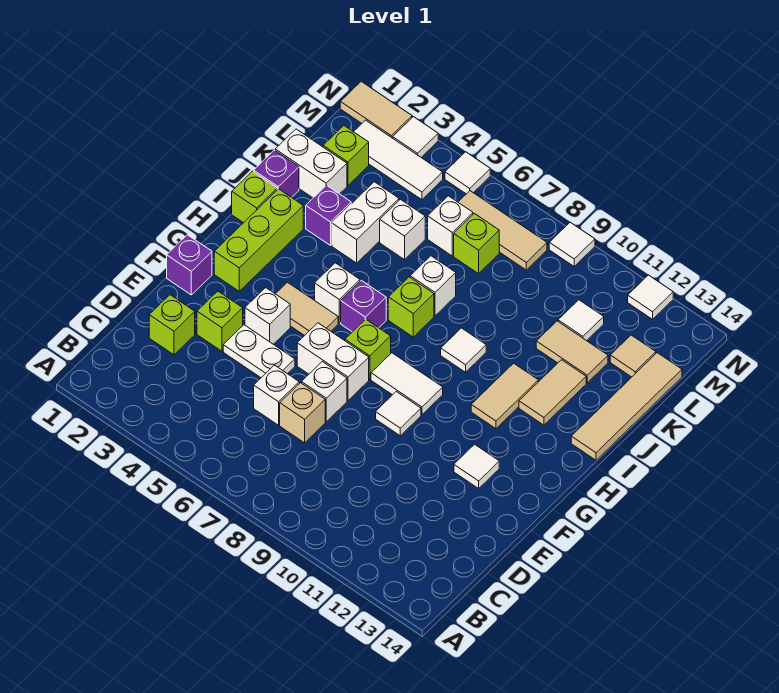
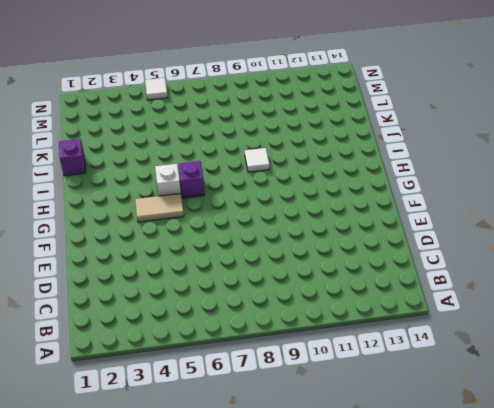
none -> lime 1x1 brick [149,295,195,355]
none -> white 1x1 brick [254,365,299,425]
none -> tan 1x1 brick [280,383,325,443]
none -> lime 1x1 brick [197,291,243,351]

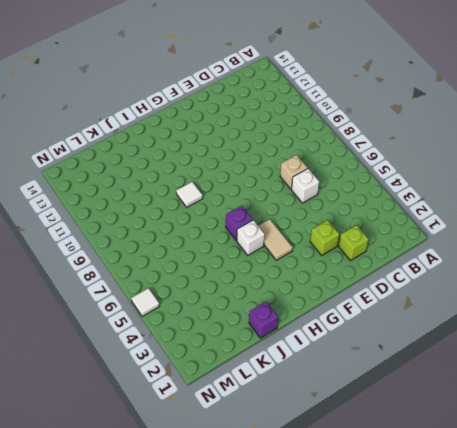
none -> white 1x2 plate [223,325,295,378]
none -> white 1x1 brick [302,362,347,422]
none -> purple 1x1 brick [167,235,212,295]
none -> white 1x1 brick [245,288,290,344]

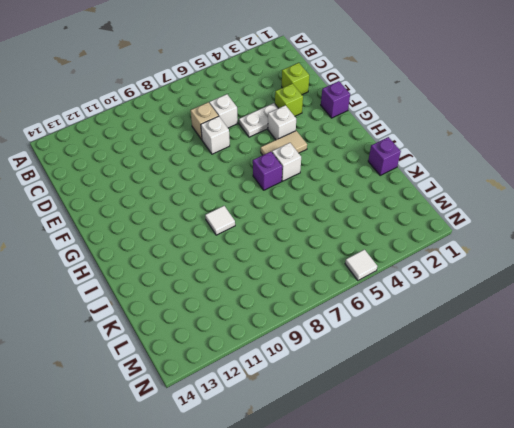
none -> white 1x2 brick [297,323,369,400]
none -> white 1x1 tile [376,392,421,436]
none -> white 1x1 tile [454,444,499,488]
none -> lime 1x3 brick [214,189,303,291]

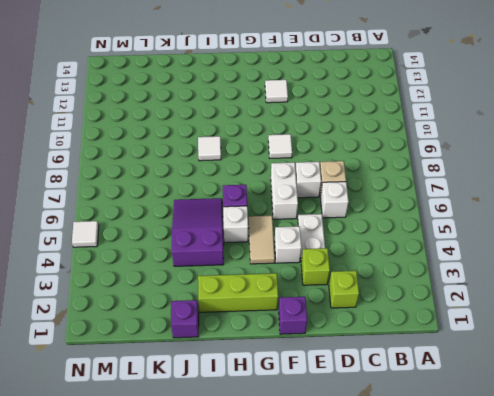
purple 2x3 slope [172,198,224,266] -> white 1x2 brick [332,182,399,263]
none -> lime 1x1 brick [345,319,391,379]
none -> white 1x2 tile [371,353,443,414]
none -> tan 1x2 tile [471,363,538,429]
none -> lime 1x1 brick [232,171,277,223]

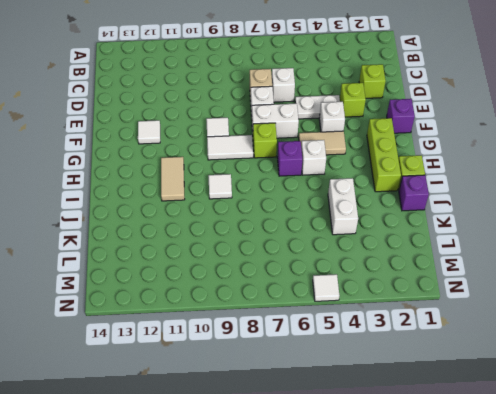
none -> lime 1x1 brick [388,277,434,337]
none -> tan 1x2 tile [519,360,586,425]
none -> tan 1x4 tile [571,353,682,460]
none -> purple 1x1 brick [306,185,351,245]

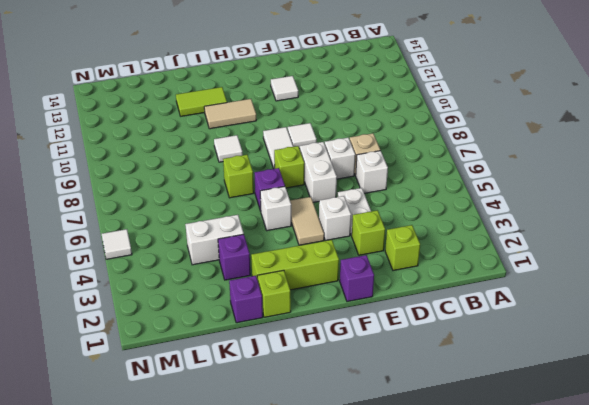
lime 1x2 tile [176,87,227,116] -> tan 1x2 tile [519,360,586,425]
none -> tan 1x4 tile [571,353,682,460]
none -> white 1x1 brick [410,256,456,316]
none -> white 1x2 brick [275,129,347,198]
none -> white 1x1 brick [380,199,425,260]

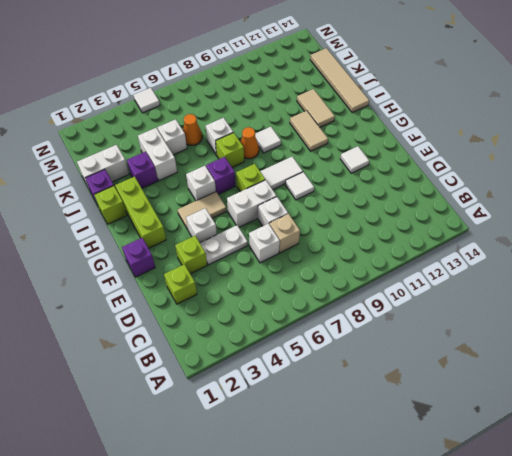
orange 1x1 cone [241,127,259,159] -> none
orange 1x1 cone [183,114,202,145] -> none
none -> tan 1x2 tile [536,321,608,383]
none -> lime 1x1 brick [323,126,369,186]
none -> white 1x1 brick [428,196,473,256]
none -> lime 1x1 brick [454,214,499,274]

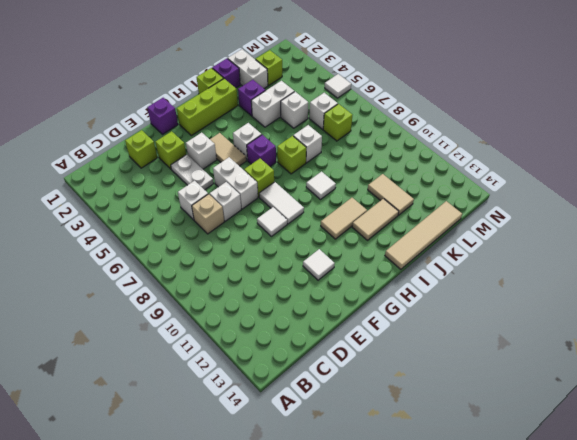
none -> white 1x1 tile [558,300,604,341]
none -> tan 1x1 tile [610,335,656,377]
none -> white 1x3 tile [354,120,443,200]
none -> tan 1x3 tile [458,191,547,270]

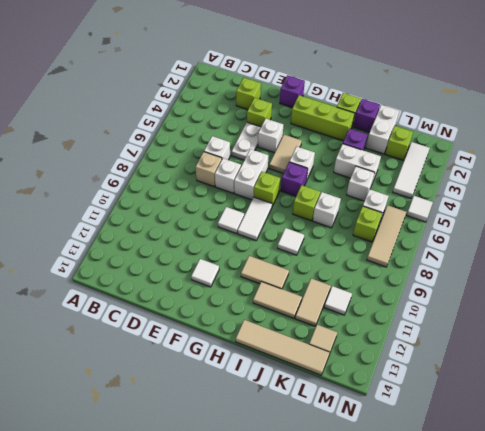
none -> tan 1x2 tile [340,82,412,138]
none -> white 1x1 tile [393,117,438,157]
none -> white 1x1 tile [549,222,595,266]
none -> white 1x1 tile [628,275,673,319]

